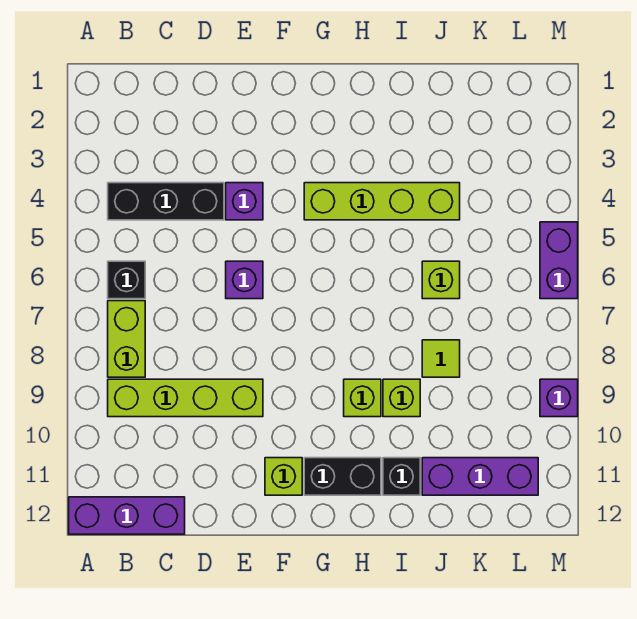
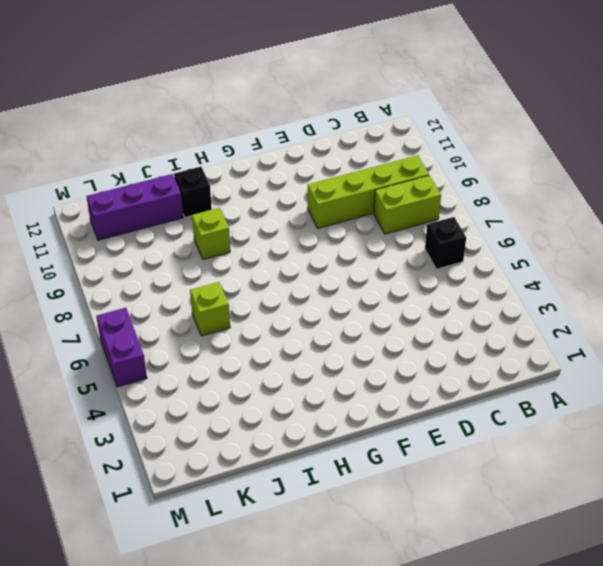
lime 1x2 brick [374,175,441,234] -> lime 1x2 brick turned to [108,301,145,377]
none -> purple 1x3 brick [69,497,185,534]
none -> black 1x3 brick [108,183,224,220]
none -> purple 1x1 brick [226,183,263,220]

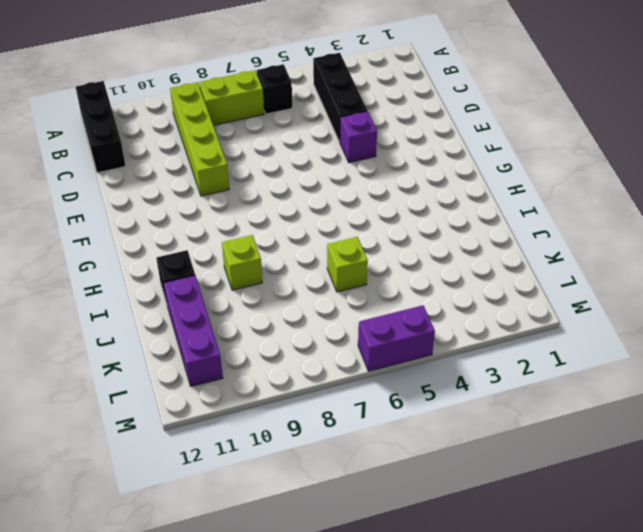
black 1x3 brick [76,81,125,173] -> purple 1x3 brick [69,497,185,534]
none -> purple 1x1 brick [226,261,263,299]
none -> lime 1x1 brick [265,458,302,495]
none -> lime 1x4 brick [304,183,460,220]

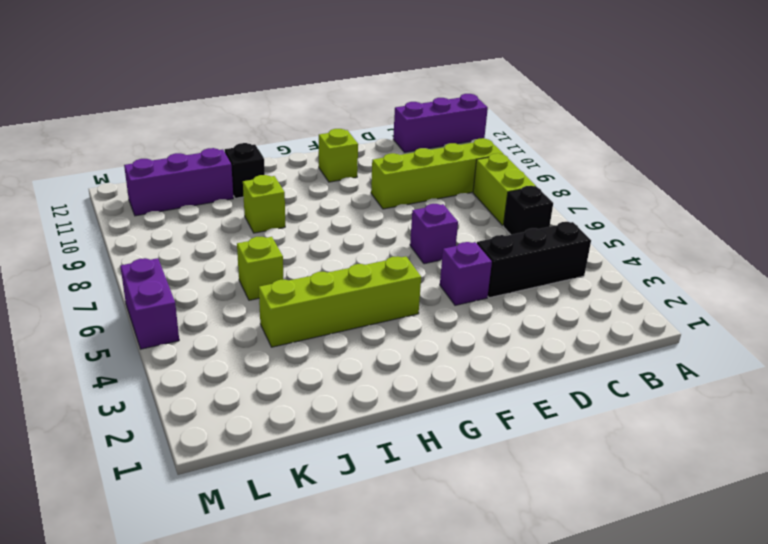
none -> black 1x2 brick [304,458,381,495]
none -> lime 1x1 brick [344,379,381,417]
none -> lime 1x1 tile [422,340,460,377]

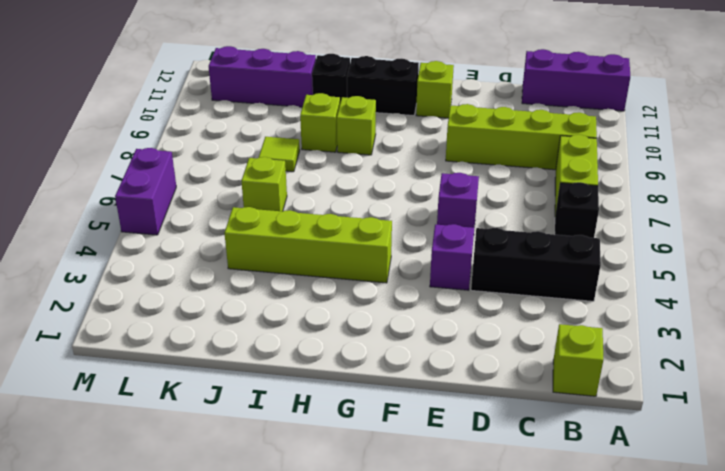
lime 1x1 brick [553,324,603,396] -> none
none -> purple 1x1 brick [540,379,578,417]

